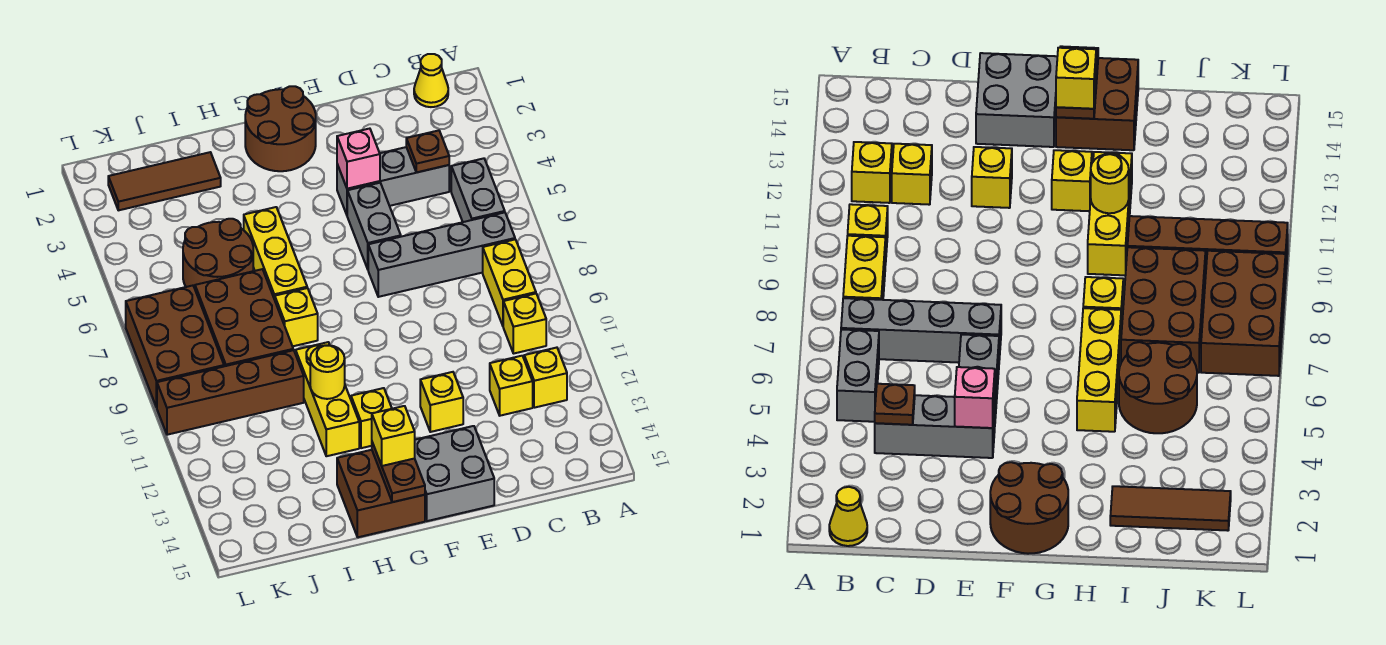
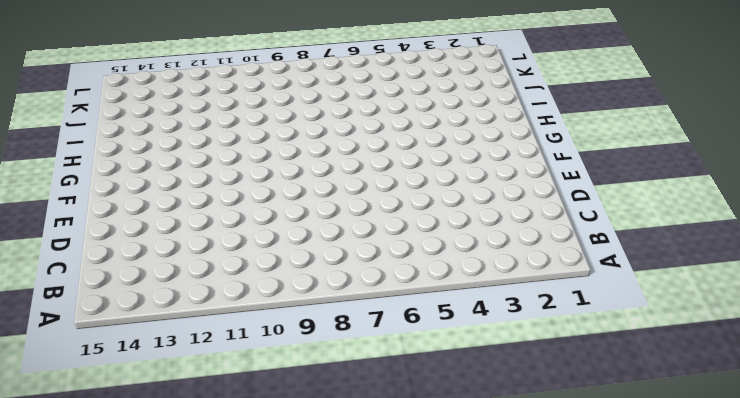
none -> yellow 1x1 cone [414,54,448,107]
none -> grey 1x2 brick [451,158,505,222]
none -> grey 1x4 brick [368,212,515,297]

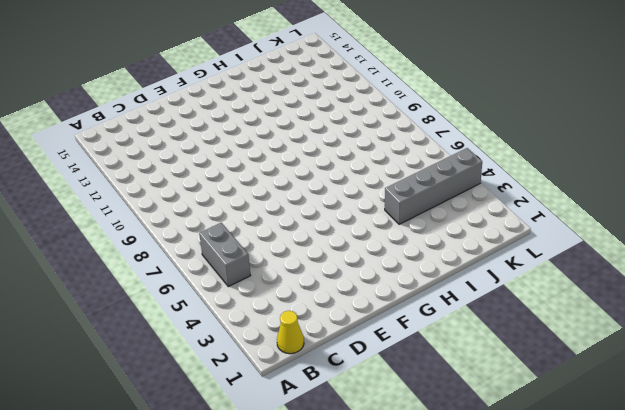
grey 1x4 brick [385,148,482,224] -> grey 1x4 brick moved to [368,212,515,297]
none -> yellow 1x2 brick [483,240,536,326]
none -> yellow 1x1 brick [503,294,546,354]
none -> yellow 1x1 brick [524,348,567,408]

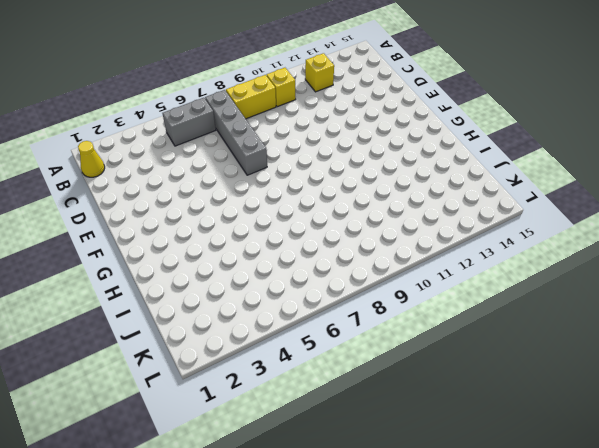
none -> grey 1x3 brick [337,147,449,215]
none -> yellow 1x1 brick [490,356,533,416]
none -> grey 1x2 brick [347,183,401,269]

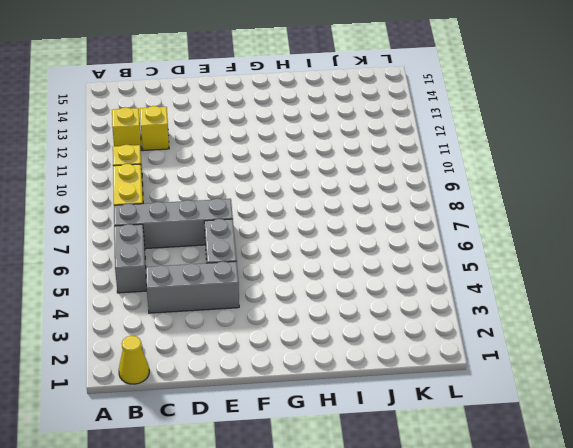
none -> yellow 1x1 brick [420,372,463,432]
none -> grey 2x2 brick [415,426,494,521]
none -> brown 2x2 round brick [245,86,316,171]

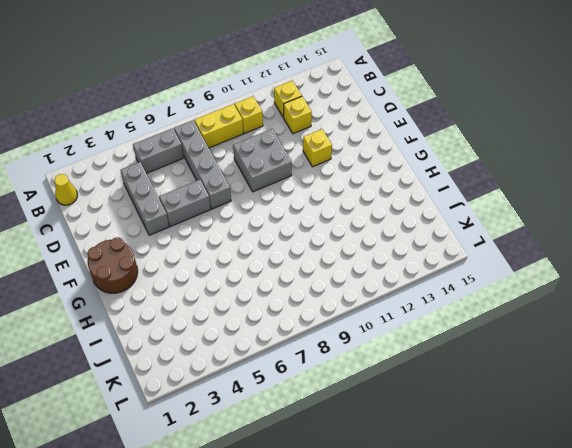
grey 2x2 brick [233,129,292,192] -> grey 2x2 brick moved to [415,426,494,521]
none -> yellow 1x1 brick [351,388,392,448]
none -> brown 2x2 brick [337,450,425,537]
none -> yellow 1x3 brick [244,207,307,299]

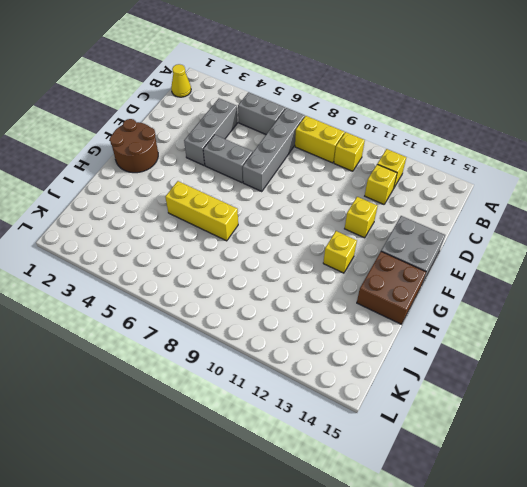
none -> yellow 1x1 brick [275,288,318,346]
none -> yellow 1x3 brick [296,342,359,456]
none -> brown 1x3 tile [108,152,221,210]

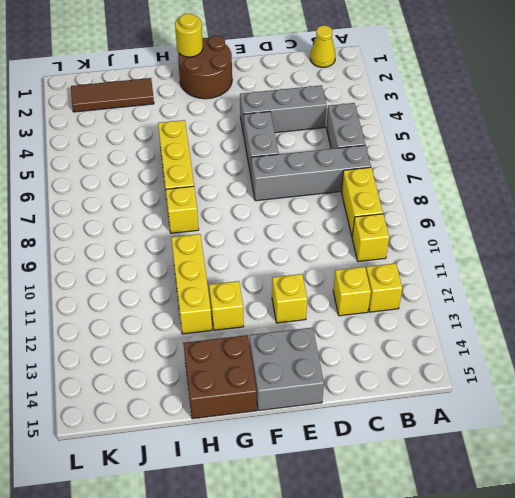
yellow 1x1 round brick [175,14,203,57] -> yellow 1x1 round brick moved to [310,345,345,399]
none -> brown 2x2 round brick [183,219,253,288]
none -> brown 2x3 brick [195,269,293,366]
none -> brown 1x4 brick [157,350,304,435]

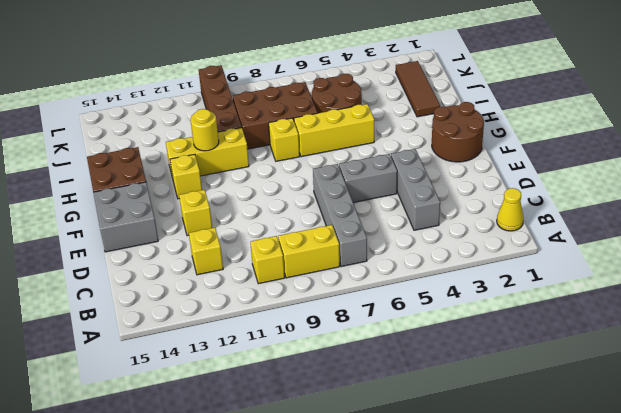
none -> grey 1x2 brick [451,158,505,222]
none -> yellow 1x1 brick [524,348,567,408]
none -> brown 2x3 brick [126,286,224,407]

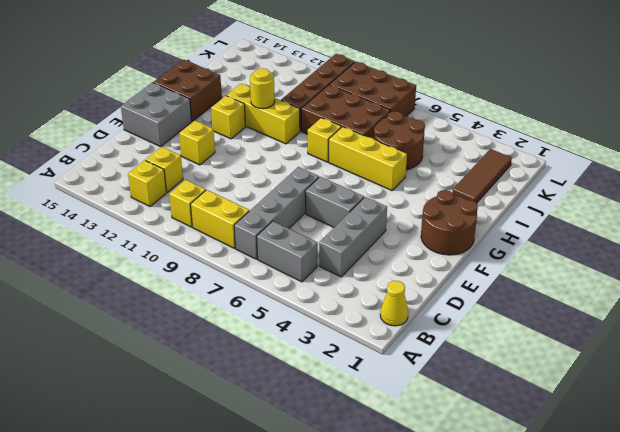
none -> brown 1x1 plate [406,130,449,172]
none -> pink 1x1 brick [337,129,380,189]
none -> brown 1x2 plate [372,442,425,502]

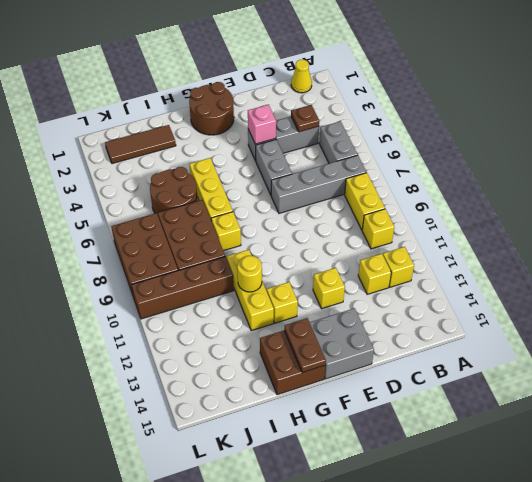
none -> yellow 1x1 brick [372,406,415,466]

